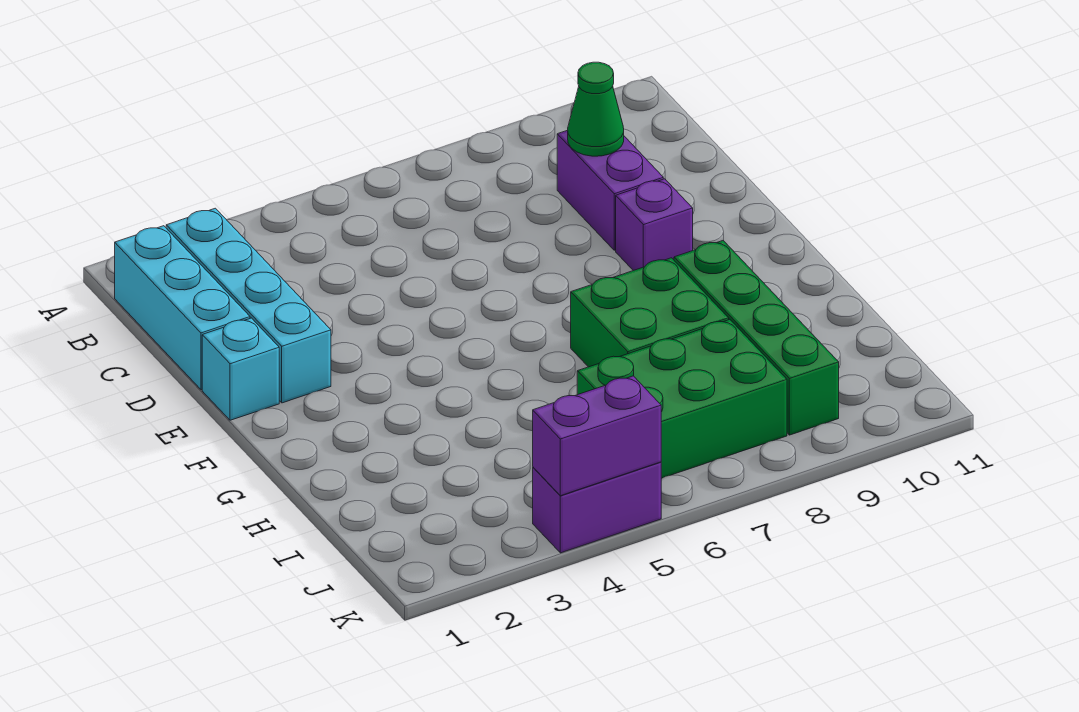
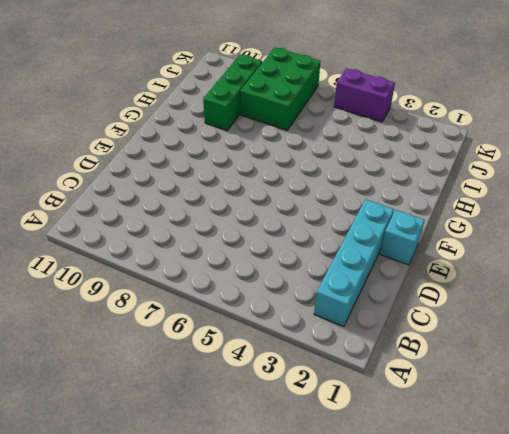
green 1x3 brick [203,54,262,130] -> green 1x4 brick [674,241,839,435]
green 2x3 brick [240,47,321,130] -> green 2x3 brick turned to [577,319,787,478]
none -> cyan 1x3 brick [115,226,250,390]
none -> purple 1x2 brick [557,130,663,250]

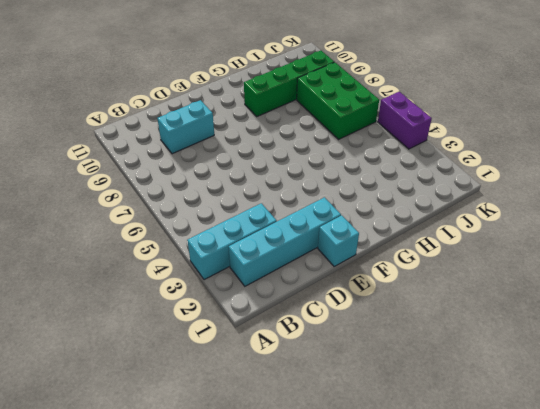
cyan 1x3 brick [187,203,277,280] -> cyan 1x3 brick moved to [115,226,250,390]
cyan 1x2 brick [157,100,214,154] -> purple 1x2 brick [557,130,663,250]
none -> purple 1x1 brick [616,179,693,271]
none -> green 2x2 brick [571,258,729,367]

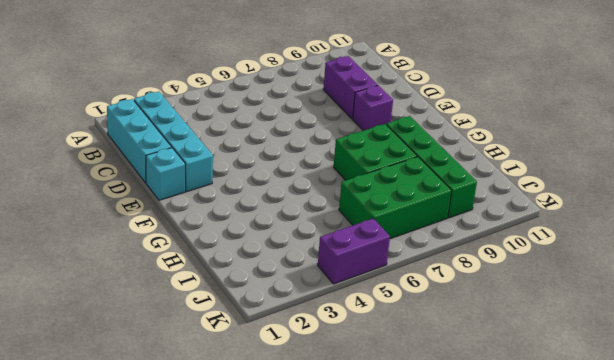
none -> green 1x1 cone [568,62,624,156]
none -> purple 1x2 brick [533,376,661,496]

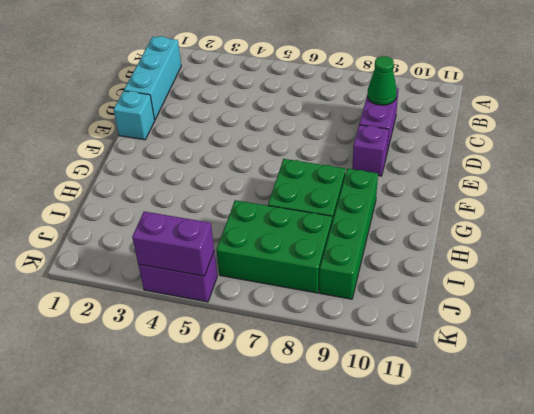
none -> cyan 1x4 brick [166,208,331,403]

